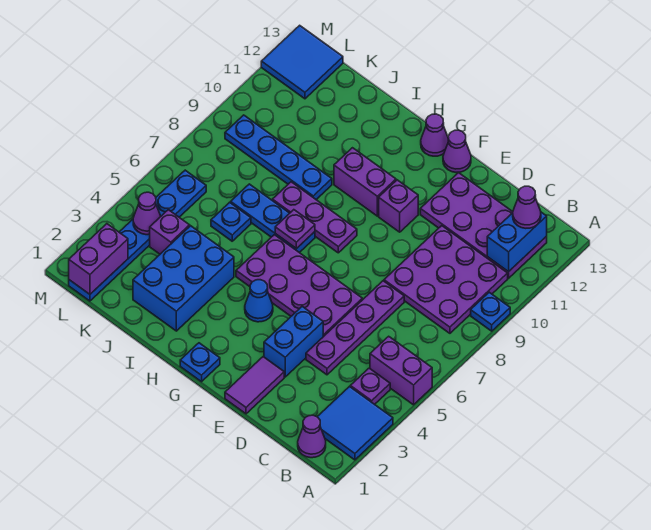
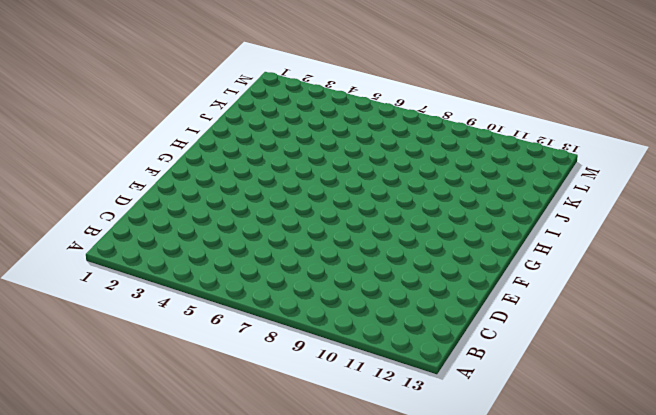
none -> blue 2x2 tile [317,387,393,460]
none -> purple 1x2 brick [370,336,432,405]
none -> blue 1x1 plate [471,292,510,331]
none -> purple 1x1 cone [298,415,326,458]

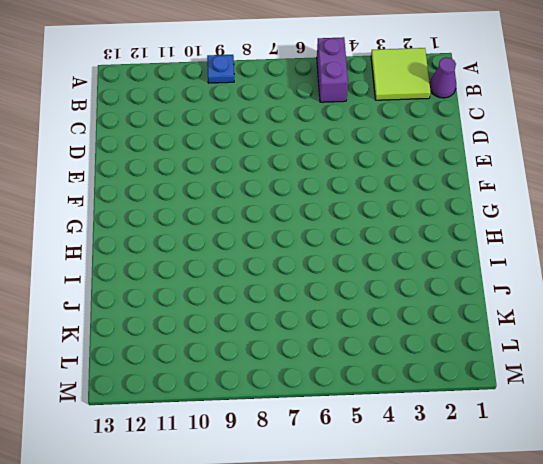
lime 2x2 tile [371,48,431,100] -> blue 2x2 tile [317,387,393,460]
none -> purple 1x1 plate [350,368,390,404]
none -> purple 3x3 plate [384,226,508,333]
none -> purple 2x4 plate [420,173,547,278]
none -> purple 1x4 plate [306,281,404,375]

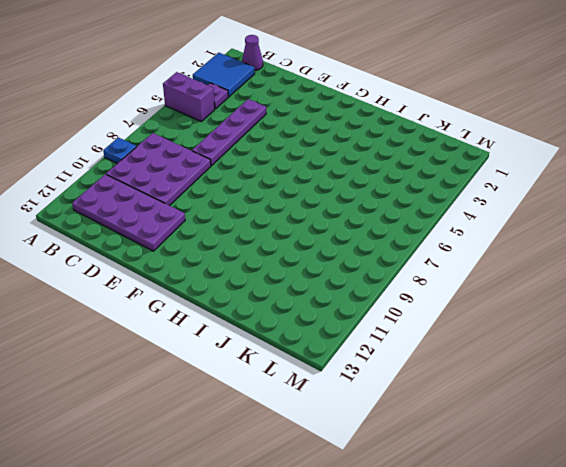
none -> purple 1x2 tile [225,357,284,414]
none -> blue 1x2 brick [264,306,323,377]
none -> purple 2x4 plate [236,235,362,337]
none -> purple 1x1 brick [379,180,418,232]

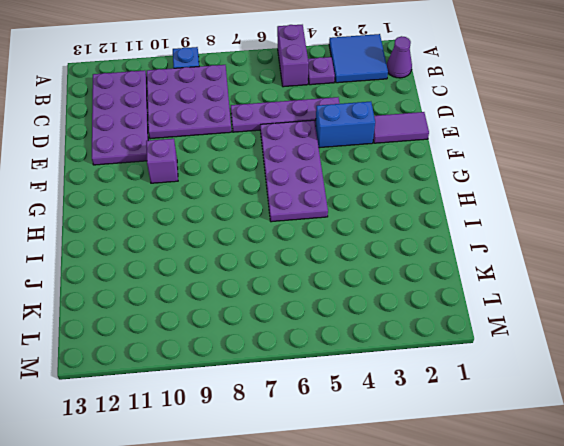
none -> purple 1x1 cone [443,130,471,172]
none -> blue 1x1 plate [180,343,220,382]
none -> blue 1x1 cone [245,280,273,322]
none -> purple 1x3 plate [272,182,357,253]

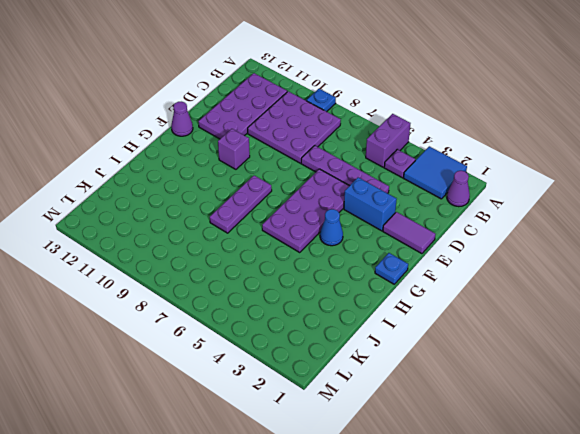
none -> purple 1x2 brick [334,148,396,216]
none -> purple 1x1 cone [421,114,449,156]
none -> blue 1x3 plate [231,184,315,253]
none -> blue 2x3 brick [133,226,234,331]

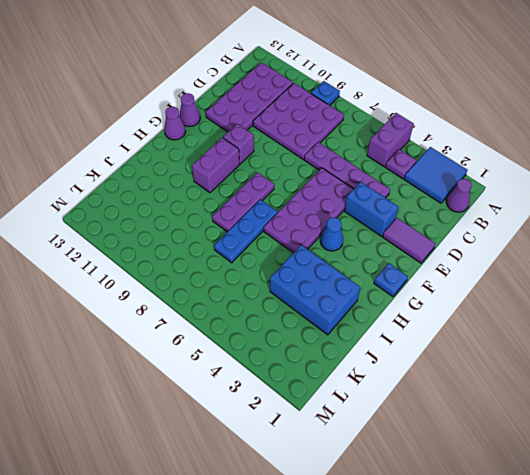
none -> blue 1x4 plate [225,115,332,200]
none -> blue 1x1 plate [211,202,251,241]
none -> purple 1x1 brick [150,210,190,254]
none -> blue 1x6 plate [69,170,206,301]

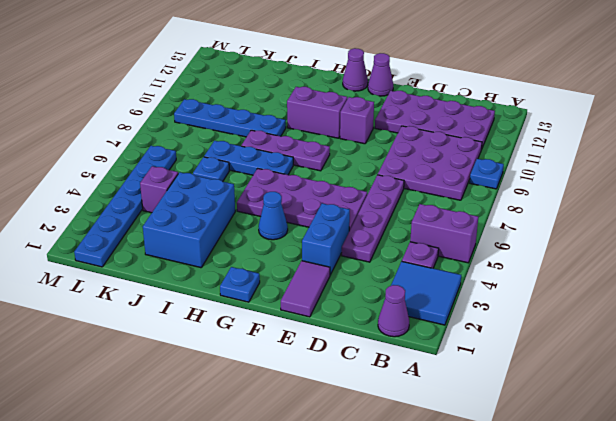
none -> blue 2x2 tile [261,25,343,99]
none -> blue 1x2 brick [487,212,547,272]
none -> purple 1x1 plate [275,210,315,249]
none -> purple 1x2 brick [69,224,128,294]

